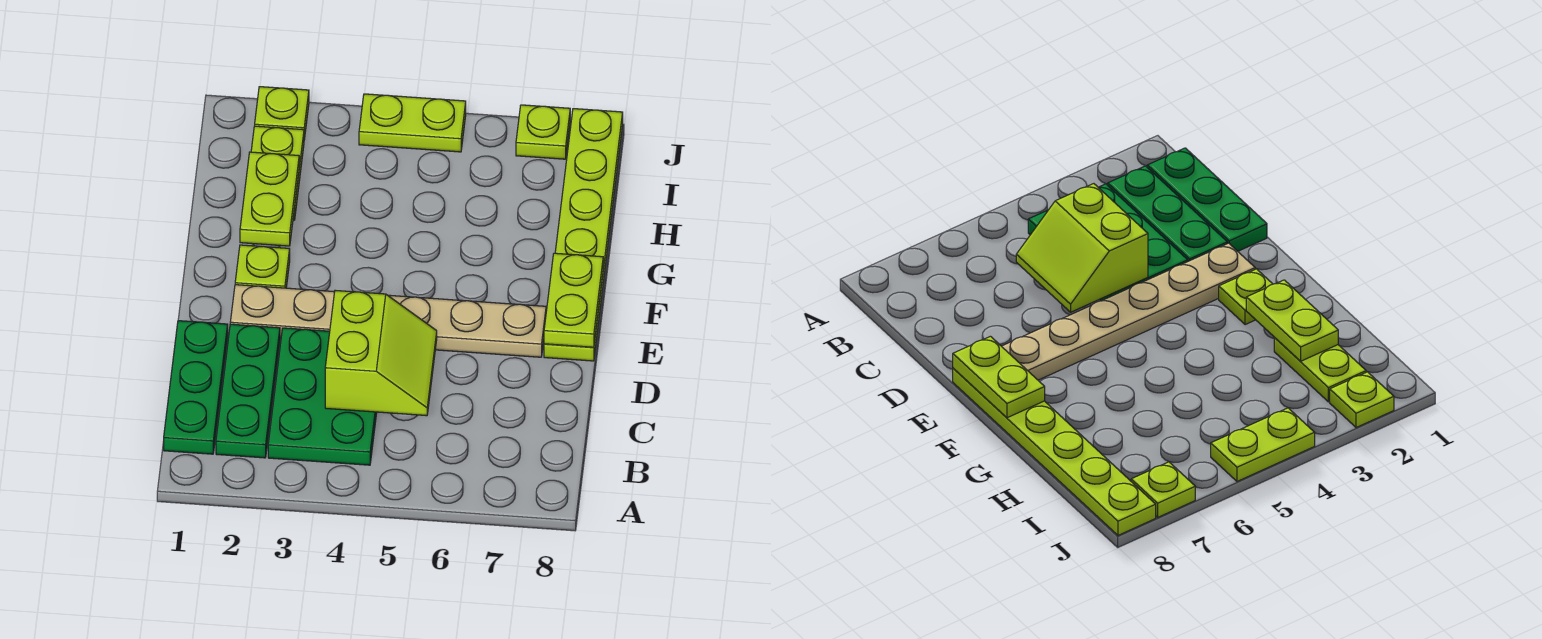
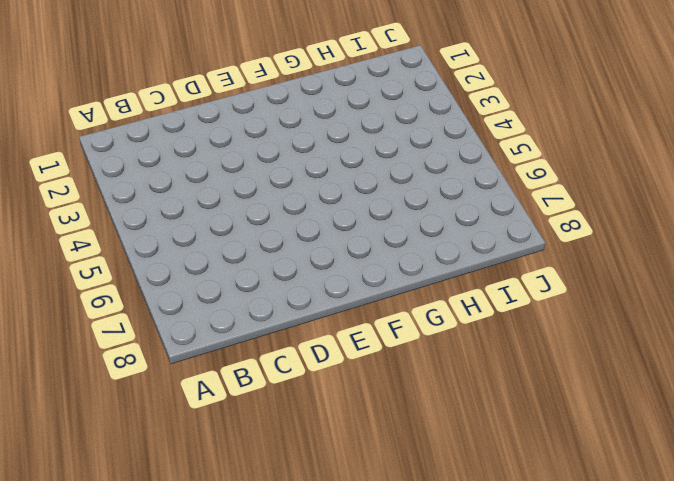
none -> green 1x3 plate [164,321,228,454]
none -> green 1x3 plate [216,324,280,458]
none -> green 2x3 plate [268,328,377,465]

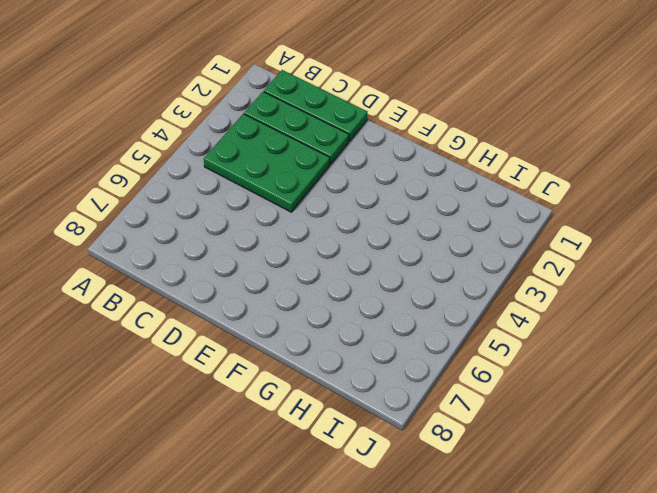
none -> tan 1x6 plate [230,285,546,357]
none -> lime 1x6 plate [544,109,623,361]
none -> lime 1x1 plate [235,245,290,288]

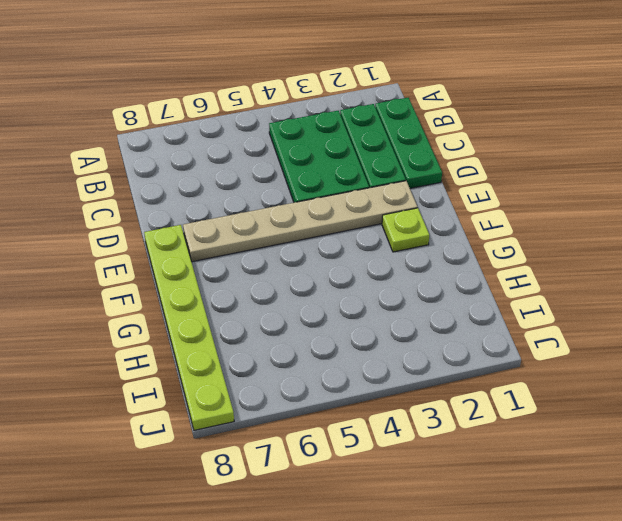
none -> lime 1x2 plate [251,126,304,220]
none -> lime 1x1 plate [255,87,309,139]
none -> lime 1x2 plate [359,94,466,152]

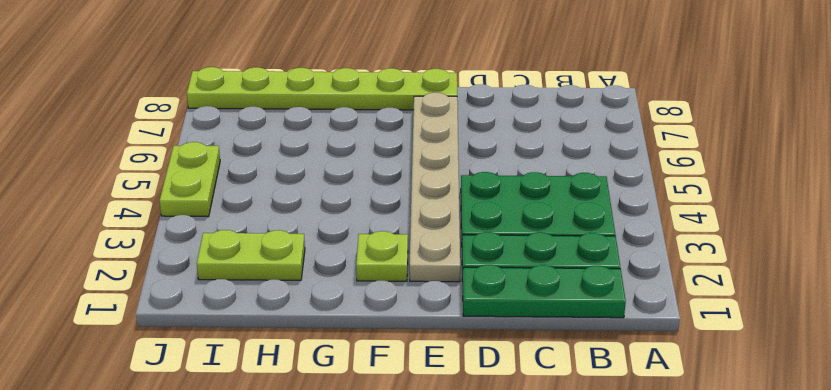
none -> lime 1x1 plate [255,87,309,139]
none -> lime 1x1 plate [516,105,570,159]
none -> lime 2x2 slope [325,290,437,416]

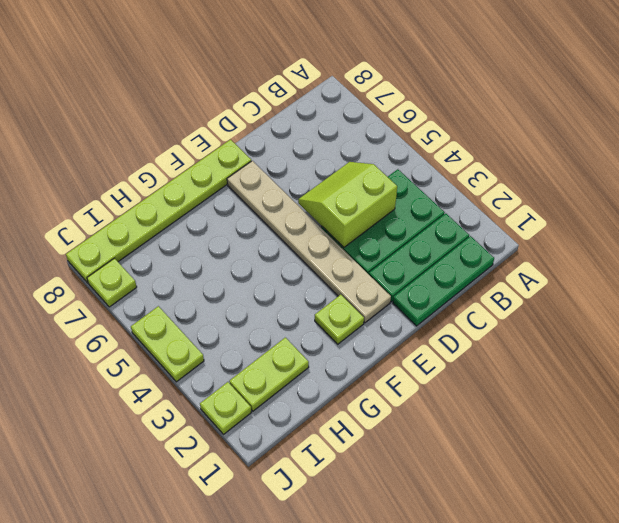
none -> lime 1x2 plate [544,253,603,347]
none -> lime 1x2 plate [240,152,299,246]

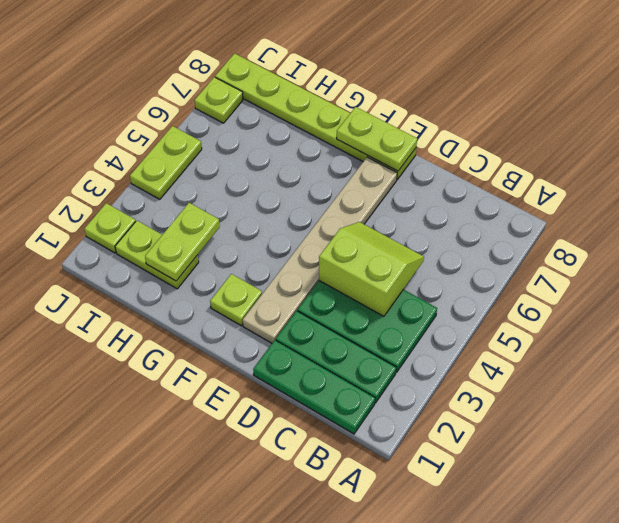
lime 1x2 plate [145,203,220,281] -> lime 1x2 plate turned to [240,152,299,246]

